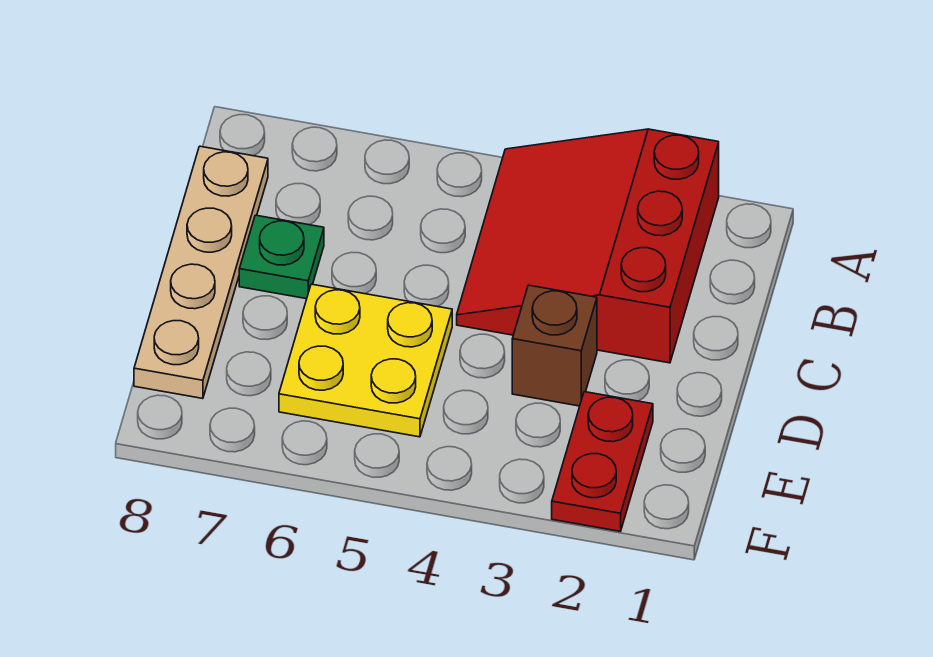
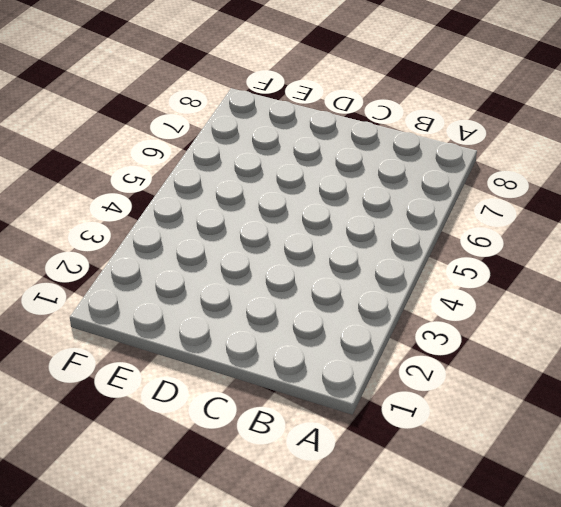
none -> red 3x3 slope [457,129,719,363]
none -> tan 1x4 plate [134,146,268,399]

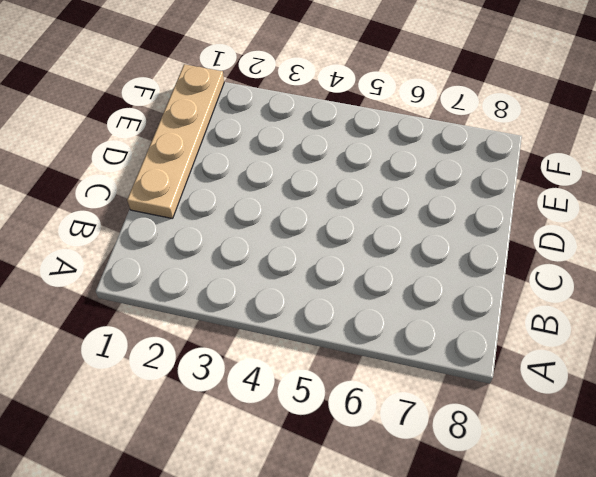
tan 1x4 plate [127,64,224,219] -> tan 1x4 plate moved to [134,146,268,399]
none -> red 3x3 slope [457,129,719,363]
none -> green 1x1 plate [239,215,324,299]

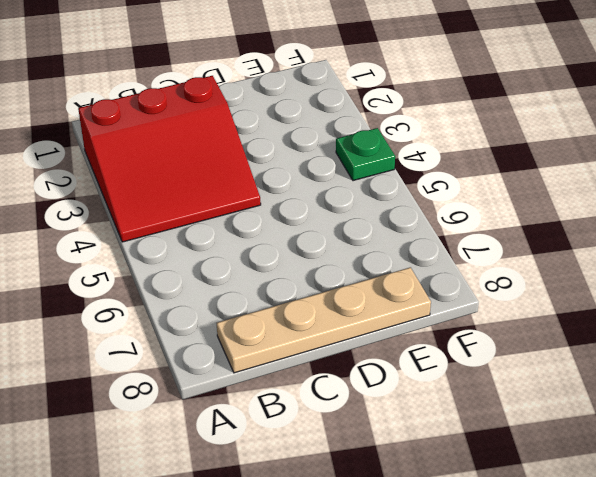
green 1x1 plate [336,128,395,181] -> green 1x1 plate moved to [239,215,324,299]
none -> brown 1x1 brick [512,285,597,406]
none -> yellow 2x2 plate [279,284,452,437]

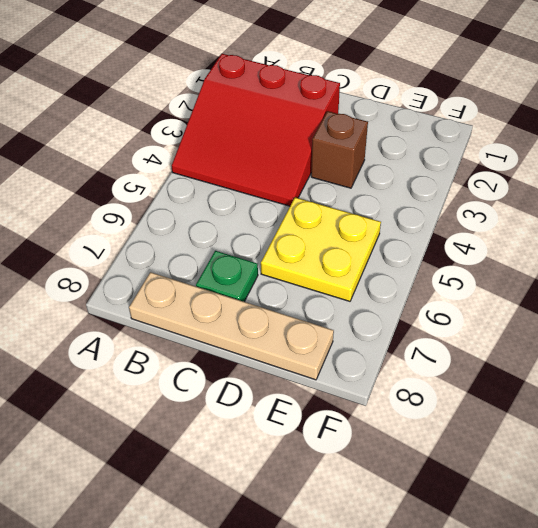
none -> red 1x2 plate [552,392,653,531]

